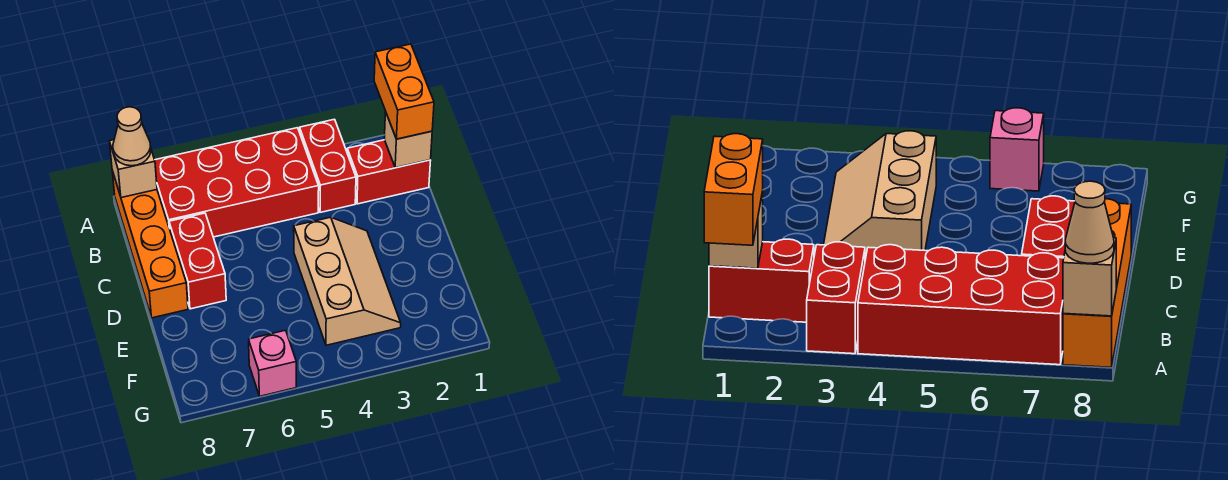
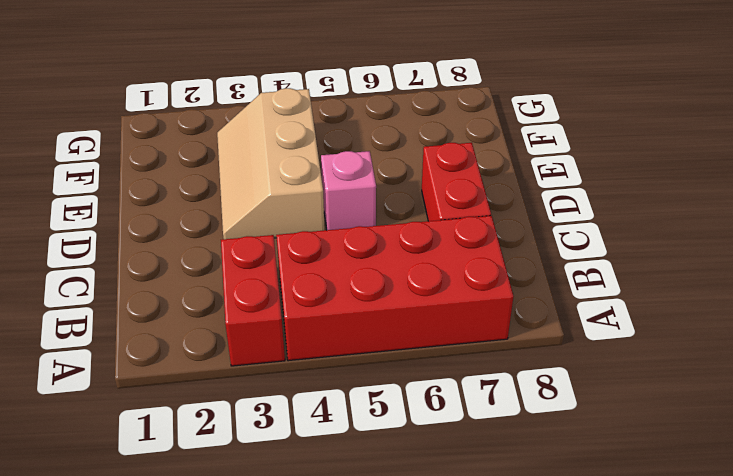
pink 1x1 brick [321,151,376,230] -> pink 1x1 brick moved to [249,330,296,396]
none -> orange 1x4 brick [112,171,188,318]
none -> red 1x2 brick [347,140,431,204]

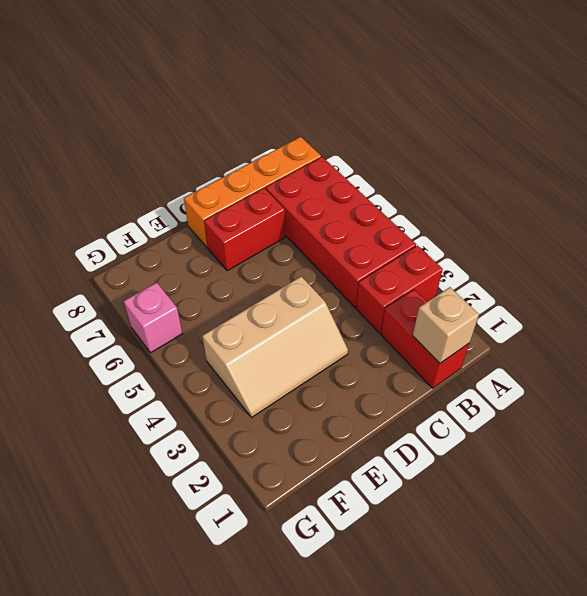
none -> tan 1x1 brick [110,140,157,198]
none -> orange 1x2 brick [374,44,434,139]

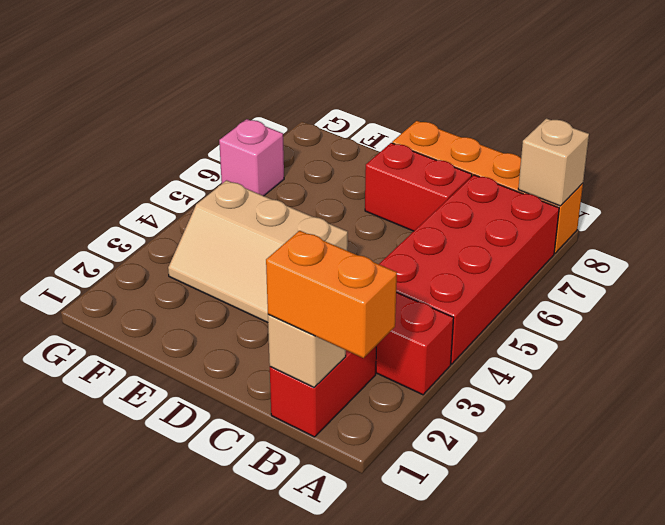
none -> tan 1x1 cone [113,107,151,166]

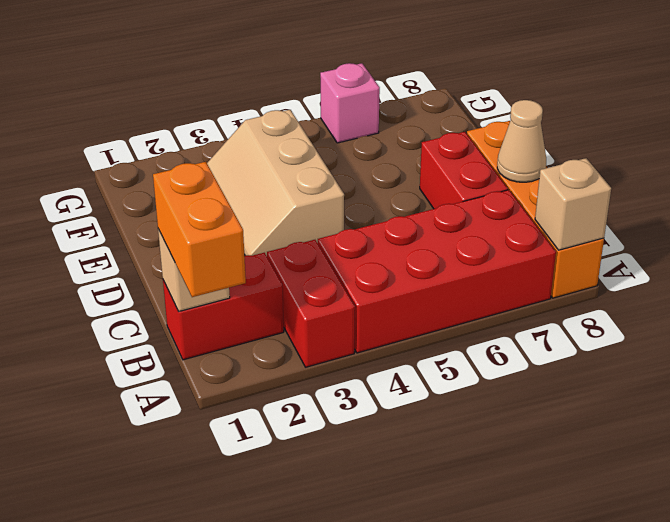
tan 1x1 cone [497,100,546,182] -> tan 1x1 cone moved to [113,107,151,166]

